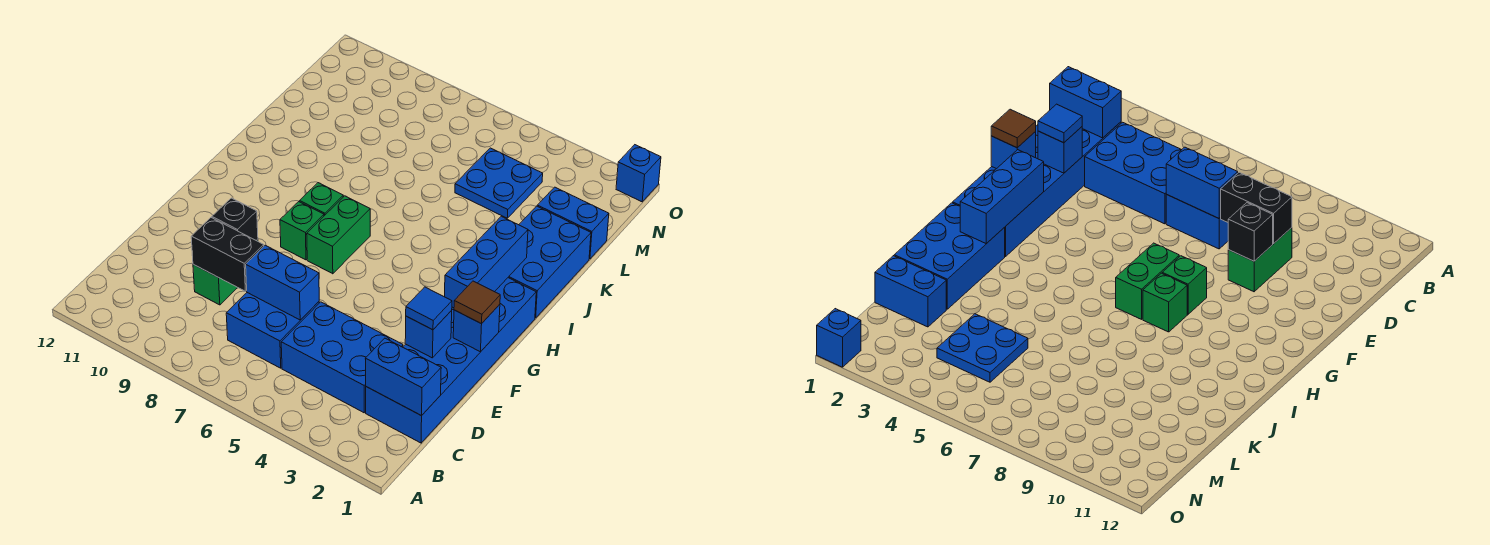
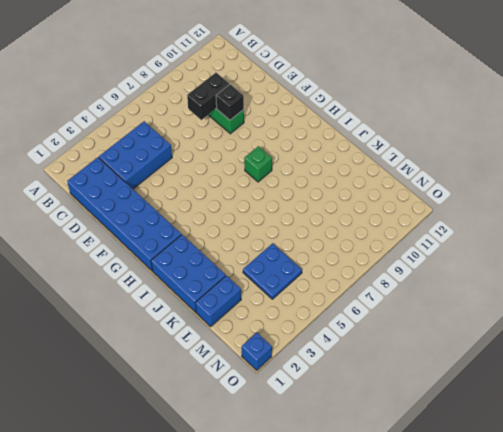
none -> blue 2x2 brick [226,293,319,368]
none -> green 1x2 brick [307,196,370,274]
none -> green 1x1 brick [280,202,324,260]

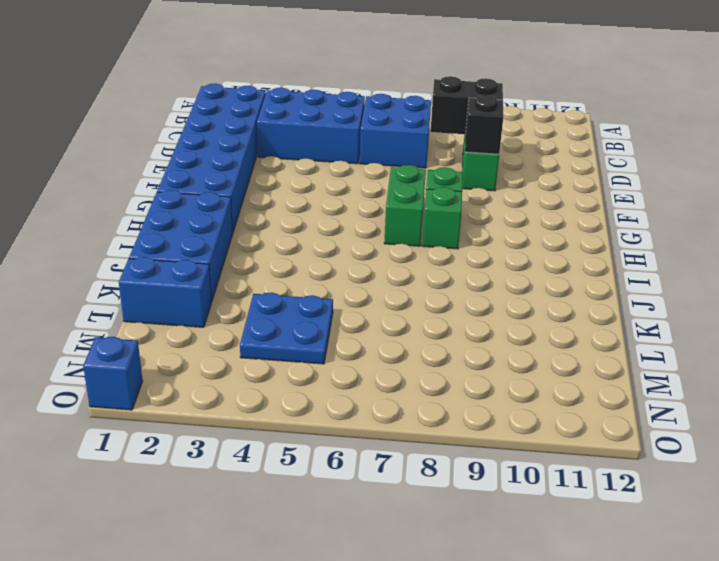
none -> blue 1x2 brick [365,338,441,416]
none -> blue 1x2 brick [246,245,319,320]
none -> blue 1x1 brick [405,311,452,358]

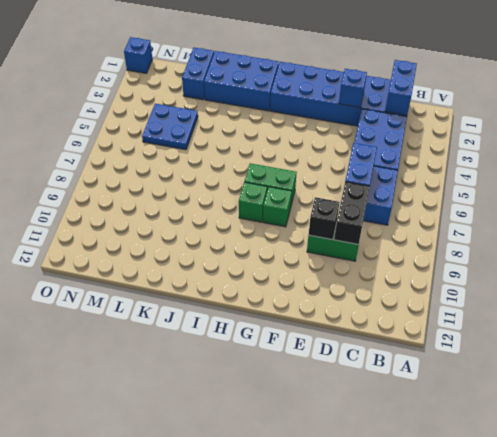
none -> blue 1x1 brick [453,304,500,352]
none -> blue 1x3 brick [444,216,528,308]
none -> blue 1x1 tile [406,287,452,330]

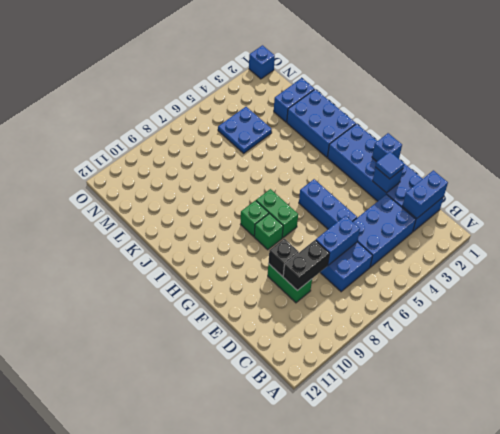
blue 1x3 brick [299,179,357,229] -> blue 1x3 brick moved to [444,216,528,308]
none -> brown 1x1 tile [454,281,500,324]

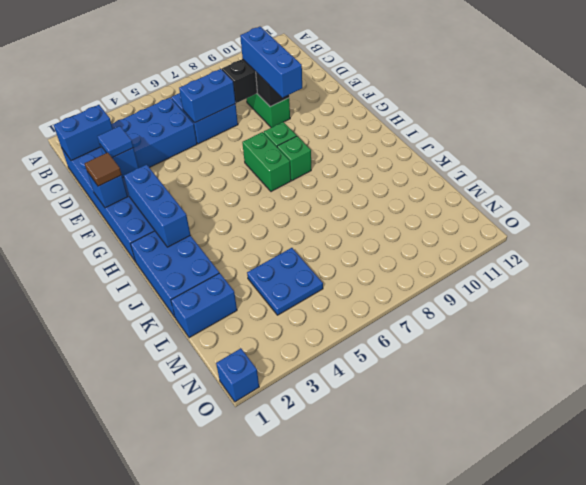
blue 1x3 brick [240,27,302,98] -> none

